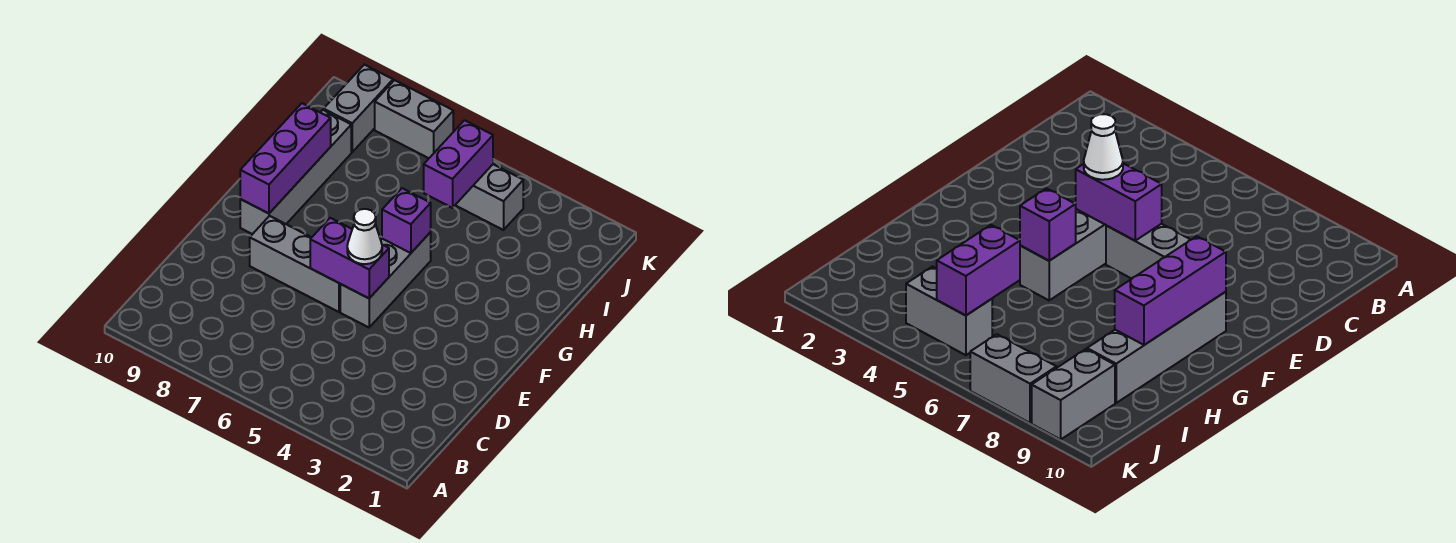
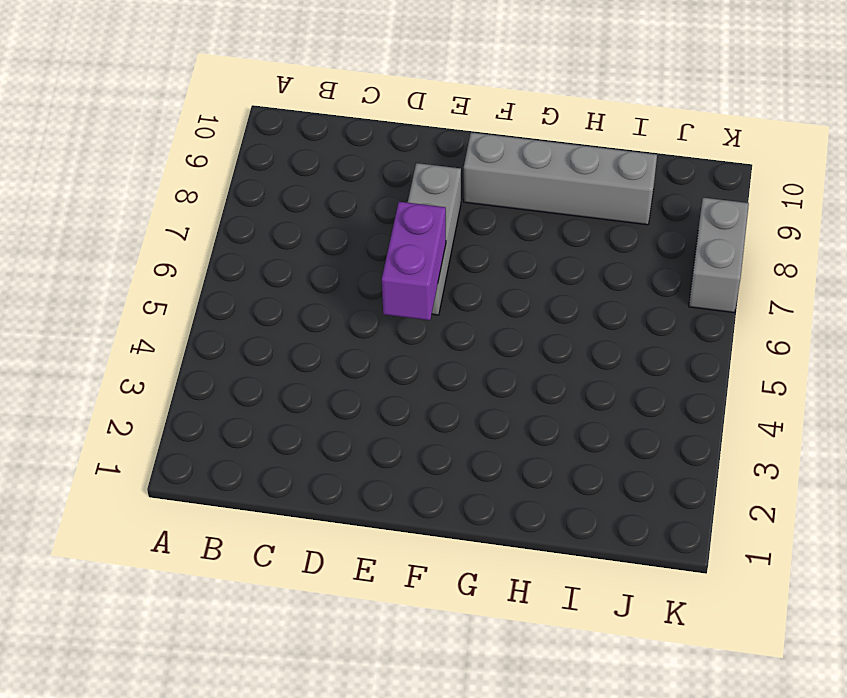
none -> grey 1x3 brick [340,232,431,327]
none -> grey 1x2 brick [456,164,523,230]

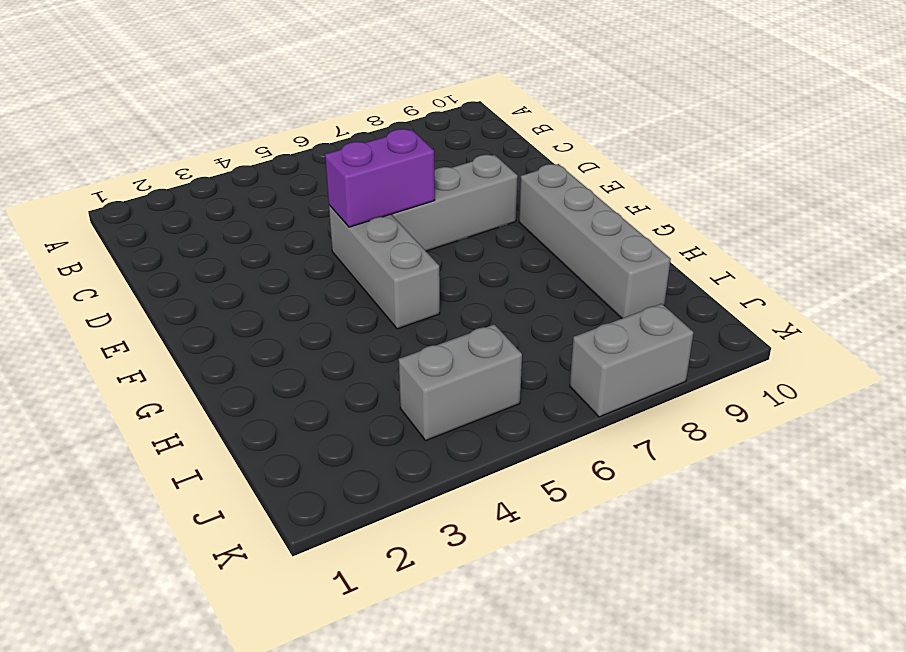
none -> grey 1x2 brick [324,65,393,152]
none -> purple 1x3 brick [240,103,331,213]

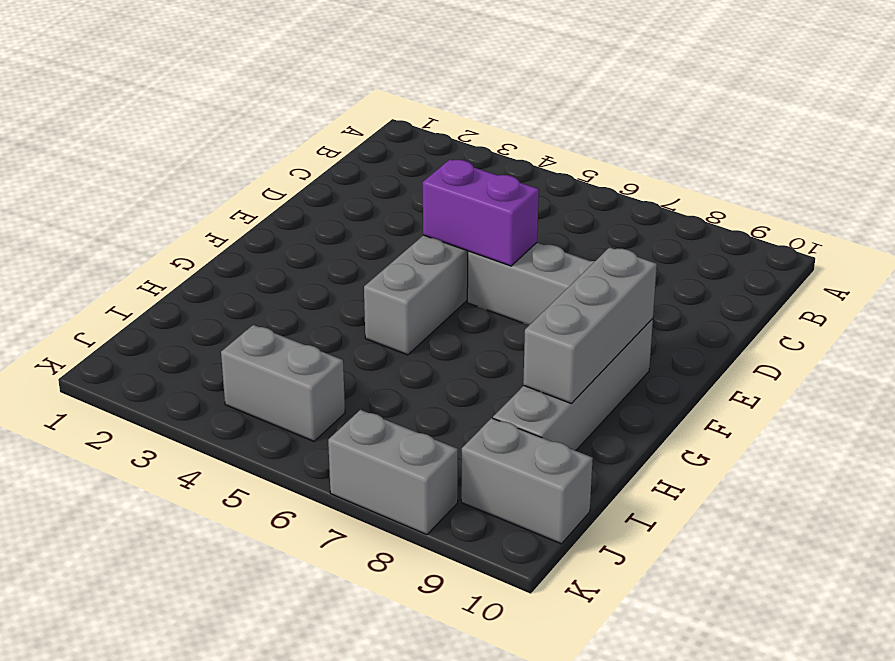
grey 1x3 brick [523,247,657,404] -> purple 1x3 brick [240,103,331,213]
grey 1x2 brick [461,418,593,544] -> grey 1x2 brick turned to [324,65,393,152]
none -> purple 1x1 brick [382,188,431,253]
none -> purple 1x2 brick [424,120,493,208]

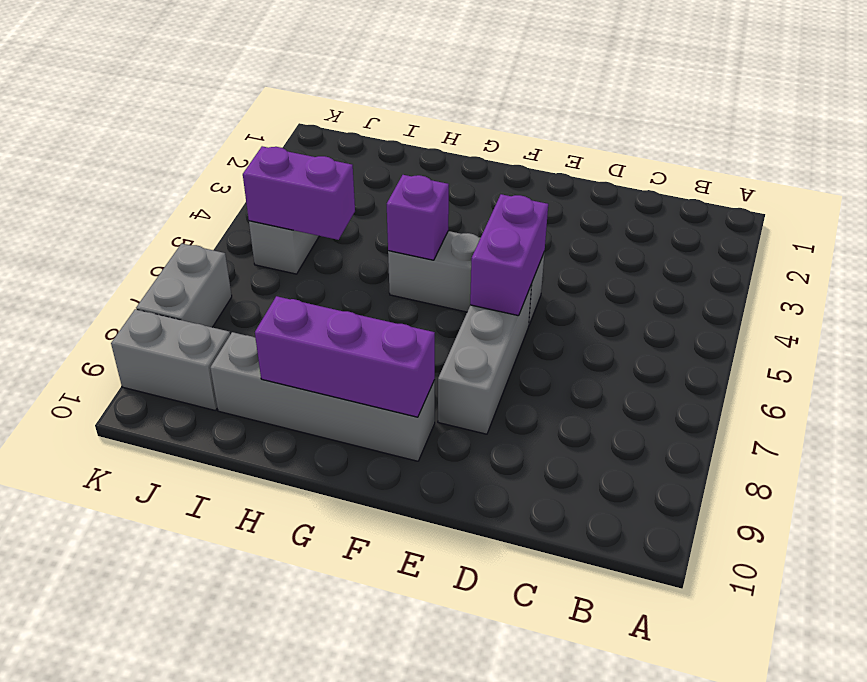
none -> white 1x1 cone [347,209,382,264]

